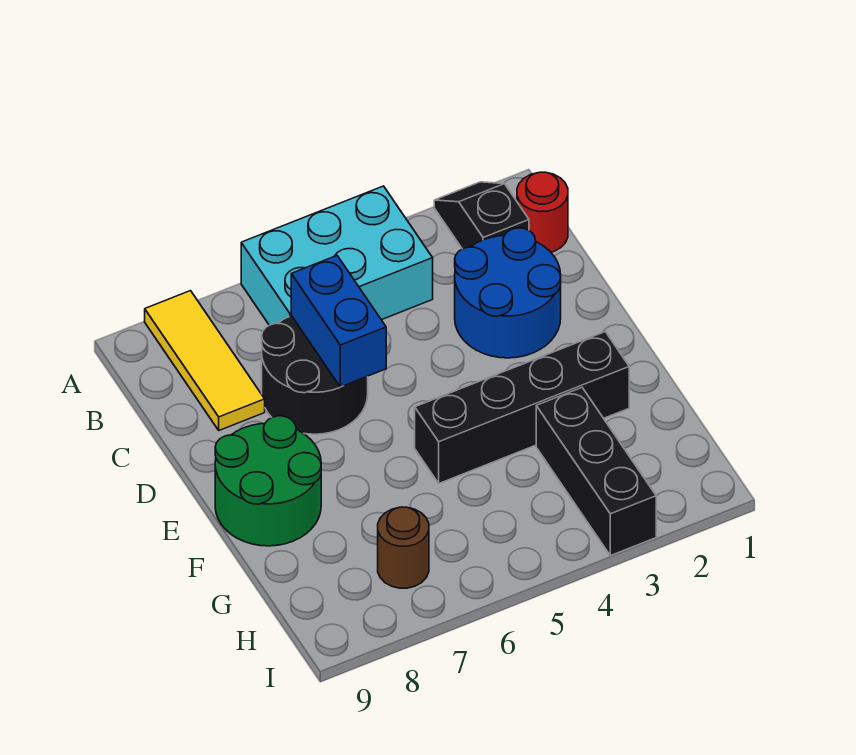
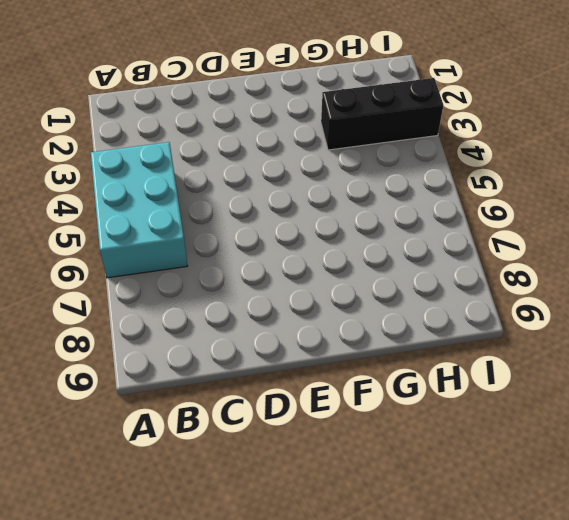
none -> black 1x2 slope [434,182,529,249]
none -> yellow 1x3 tile [145,291,265,430]

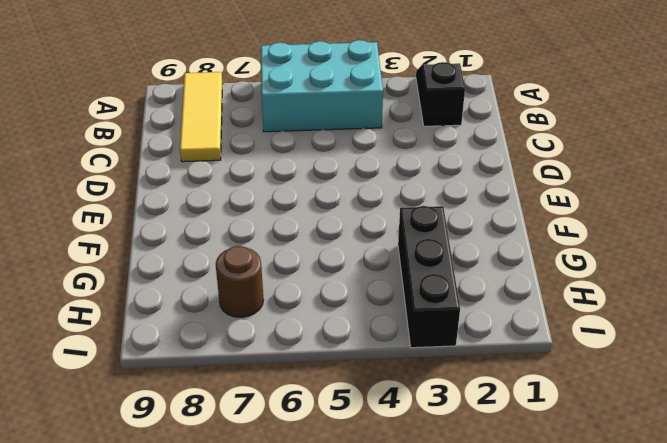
none -> red 1x1 round brick [517,172,568,252]
none -> blue 2x2 round brick [455,228,561,358]

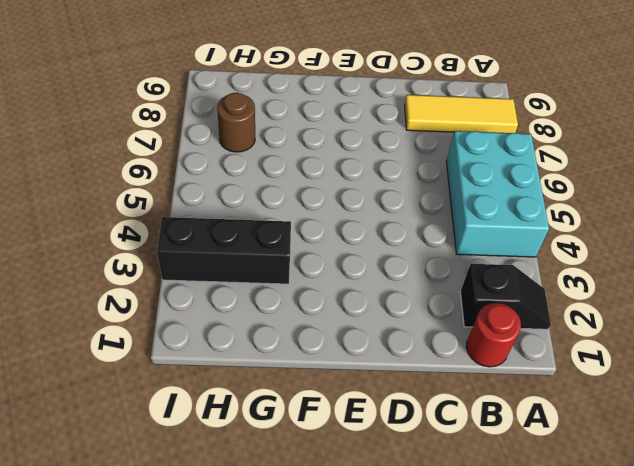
none -> blue 2x2 round brick [455,228,561,358]
none -> black 2x2 round brick [262,316,368,434]

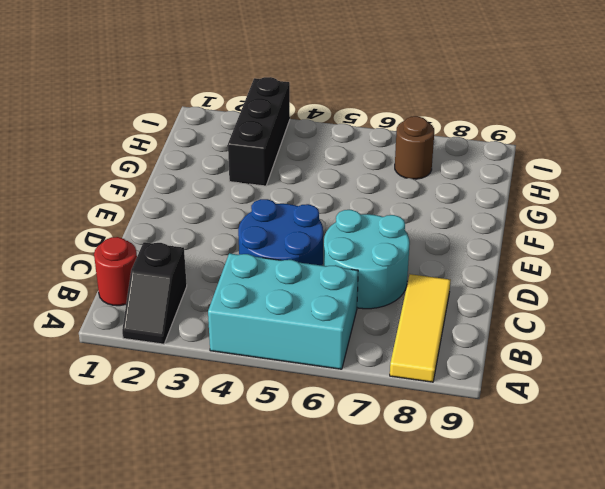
blue 2x2 round brick [238,199,323,266] -> blue 2x2 round brick moved to [455,228,561,358]
cyan 2x2 round brick [324,210,410,309] -> black 2x2 round brick [262,316,368,434]
none -> green 2x2 round brick [215,416,321,546]
none -> black 1x4 brick [415,332,629,483]

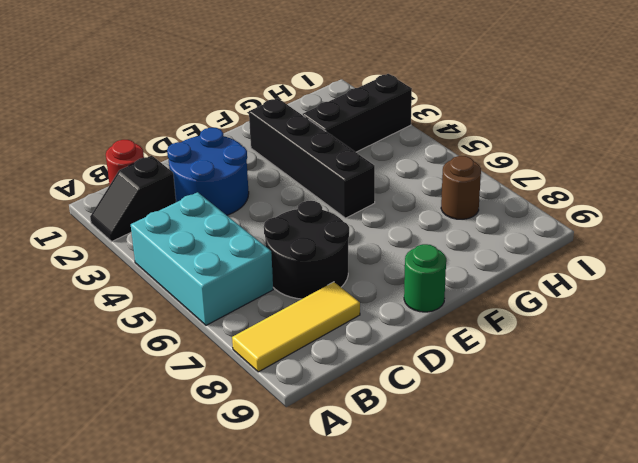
green 1x1 round brick [404,244,446,312] -> green 2x2 round brick [215,416,321,546]
none -> blue 1x2 brick [291,256,386,387]

